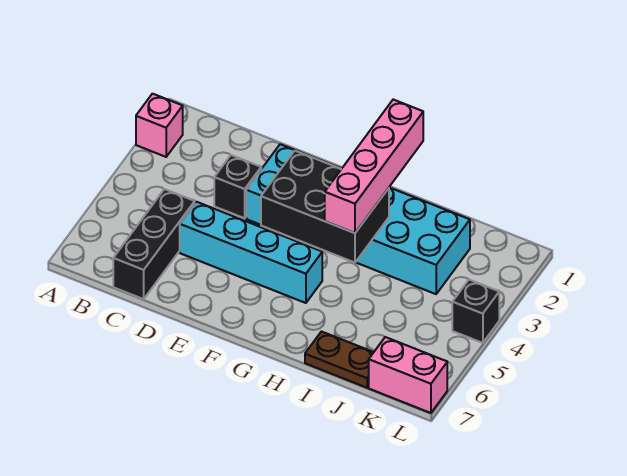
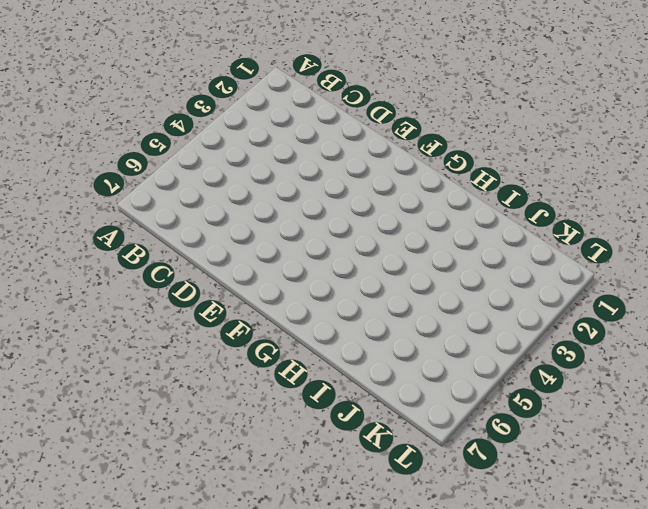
none -> pink 1x1 brick [136,94,183,157]
none -> black 1x3 brick [113,189,195,299]

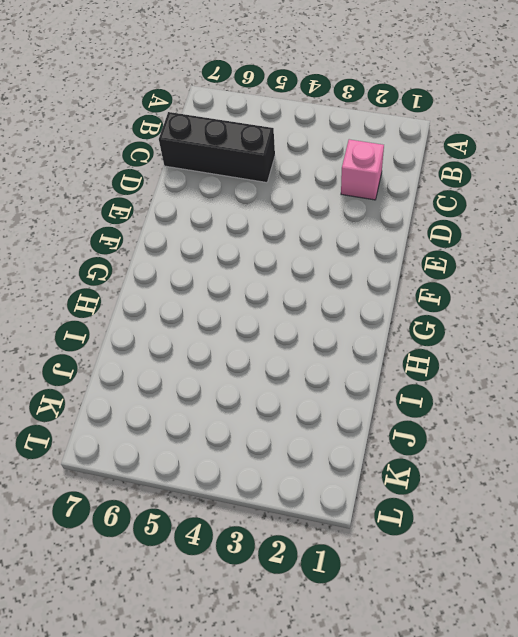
pink 1x1 brick [341,139,384,200] -> pink 1x1 brick moved to [136,94,183,157]
none -> black 1x1 brick [214,155,261,218]
none -> cyan 1x4 brick [180,202,322,303]

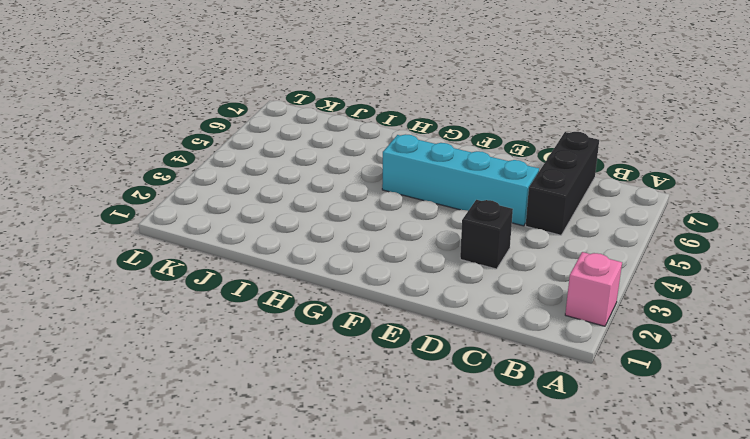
none -> cyan 2x6 brick [246,144,470,294]
none -> brown 1x2 plate [305,332,374,388]

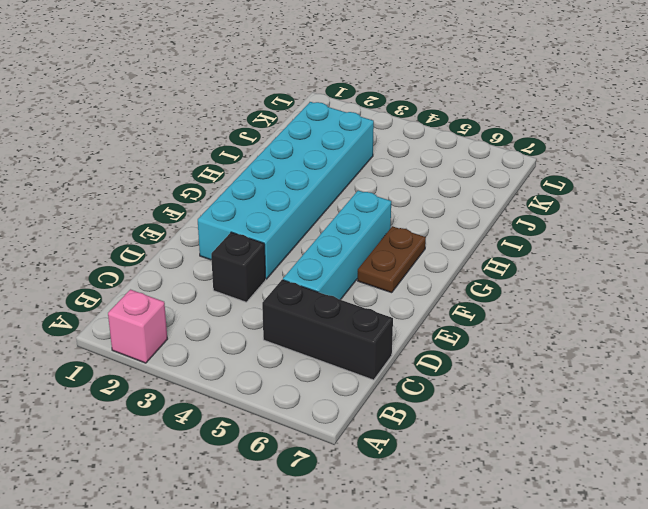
brown 1x2 plate [358,226,426,293] -> brown 1x2 plate moved to [305,332,374,388]
none -> pink 1x2 brick [369,337,447,413]
none -> black 1x1 brick [452,280,499,343]

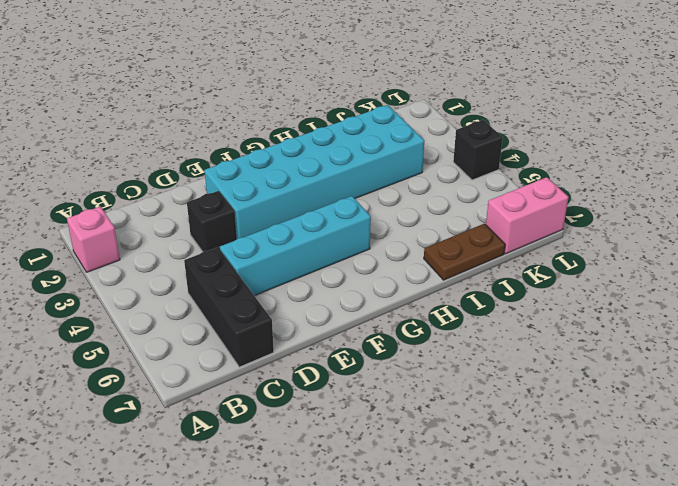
none -> black 2x3 brick [261,151,389,263]
none -> pink 1x4 brick [325,100,423,233]

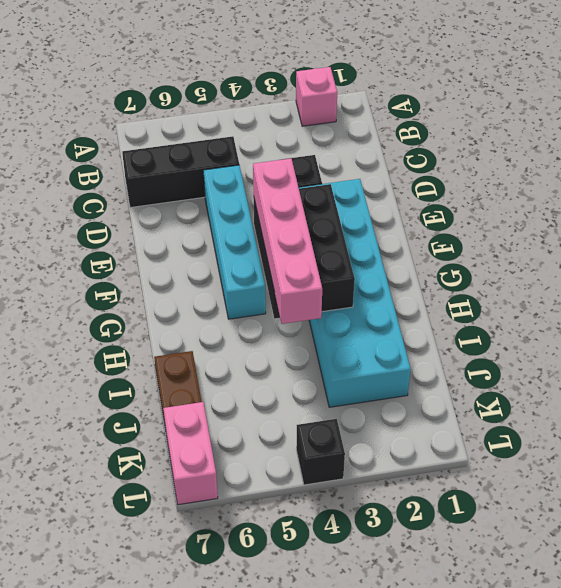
pink 1x4 brick [253,158,322,324] -> pink 1x4 brick turned to [325,100,423,233]

